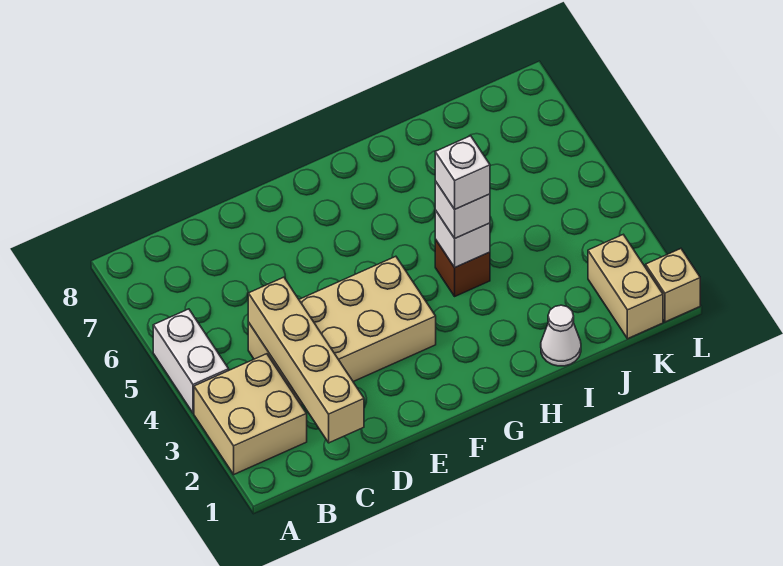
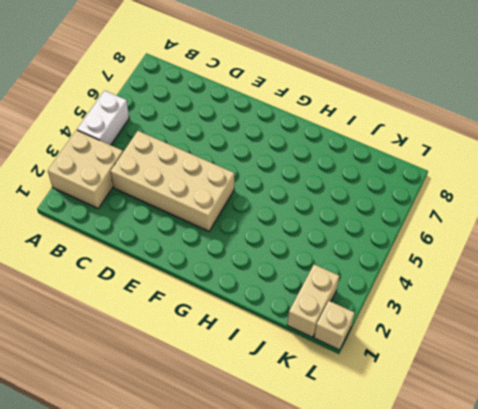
none -> brown 1x1 brick [435,239,490,296]
none -> white 1x1 cone [541,305,581,366]

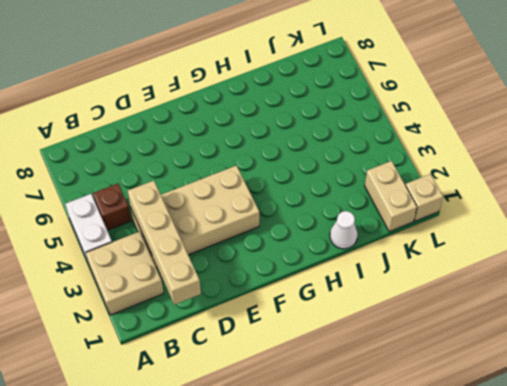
brown 1x1 brick [93,184,131,230] -> brown 1x1 brick moved to [435,239,490,296]
none -> white 1x1 brick [435,210,490,267]
none -> white 1x1 brick [435,181,490,238]

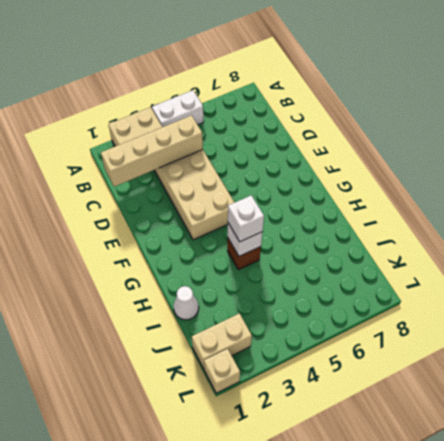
none -> white 1x1 brick [435,136,490,209]

